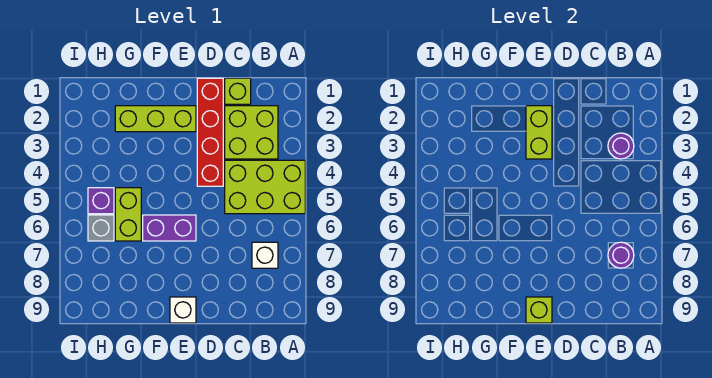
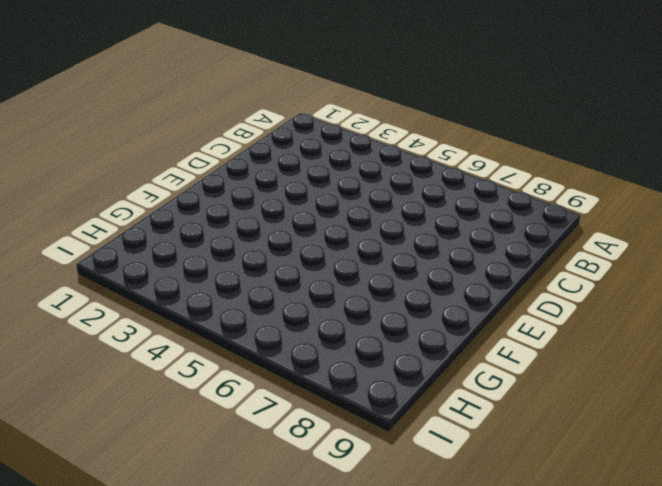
none -> lime 2x3 brick [225,160,305,214]
none -> lime 2x2 brick [225,106,278,159]
none -> white 1x1 brick [252,242,278,268]

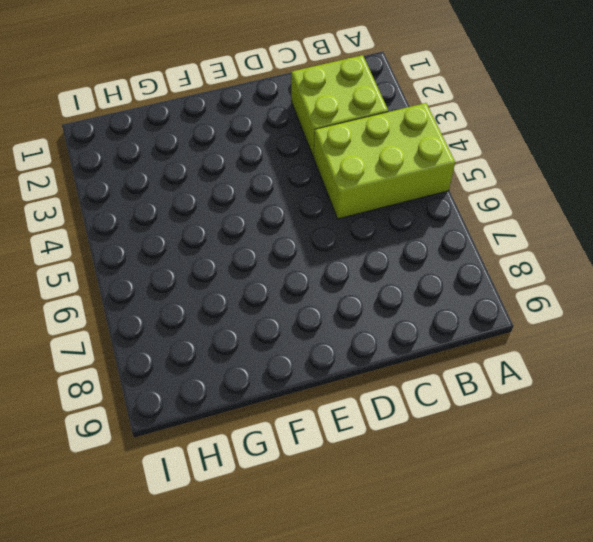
none -> white 1x1 brick [252,242,278,268]
none -> lime 1x1 brick [225,78,251,104]
none -> red 1x4 brick [197,78,223,186]

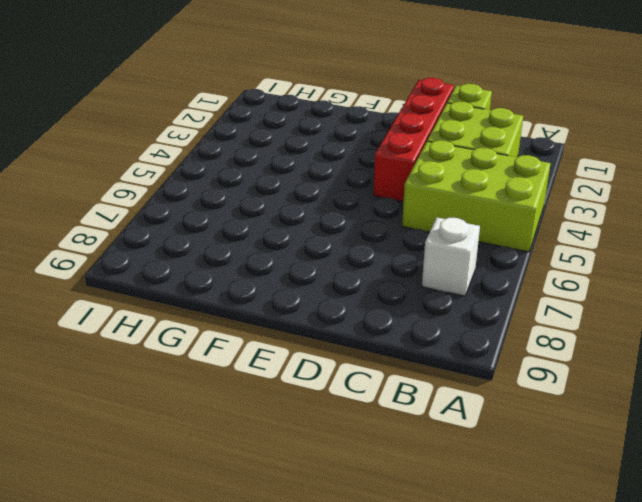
none -> lime 1x3 brick [115,106,196,132]
none -> purple 1x2 brick [143,215,196,241]
none -> white 1x1 brick [170,297,196,323]

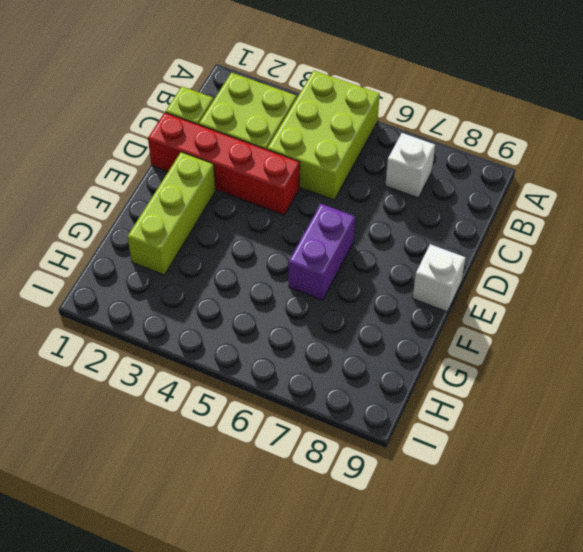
none -> lime 1x2 brick [115,188,141,241]
none -> purple 1x1 brick [88,188,114,214]
none -> grey 1x1 brick [88,215,114,241]

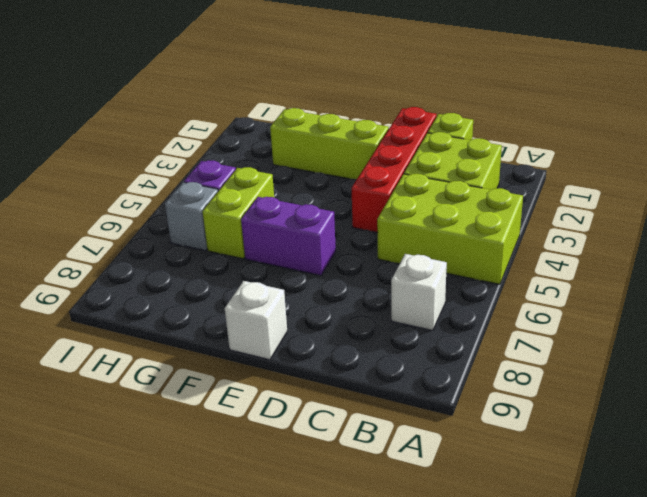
none -> purple 1x1 round brick [608,133,634,159]
none -> purple 1x1 round brick [608,242,634,268]
none -> lime 1x2 brick [526,106,552,159]

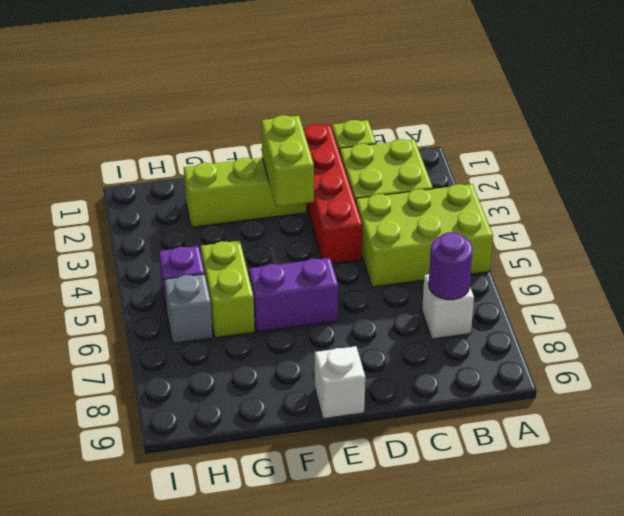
none -> purple 1x1 round brick [608,133,634,159]
none -> lime 1x1 brick [526,297,552,323]

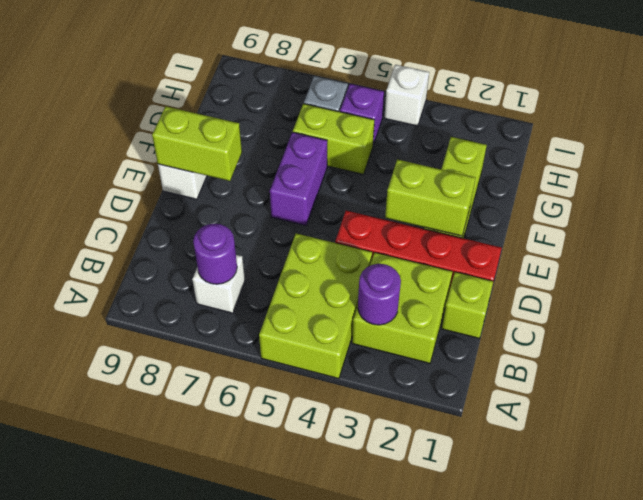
lime 1x2 brick [152,106,242,181] -> lime 1x1 brick [526,297,552,323]
white 1x1 brick [384,65,429,126] -> none

